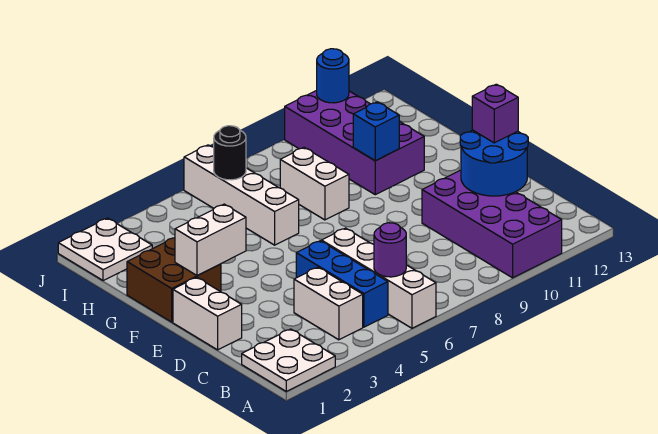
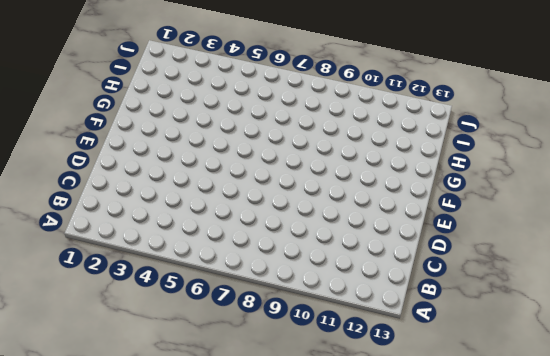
none -> white 2x2 plate [242,329,335,391]
none -> white 1x4 brick [322,228,436,328]
none -> purple 2x4 brick [422,170,562,278]

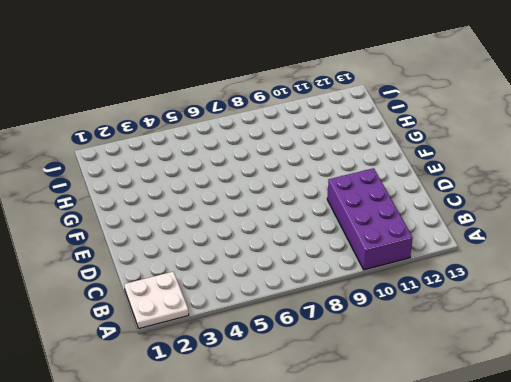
none -> white 1x4 brick [322,228,436,328]
none -> white 1x2 brick [294,267,363,340]
none -> blue 1x3 brick [296,241,388,327]

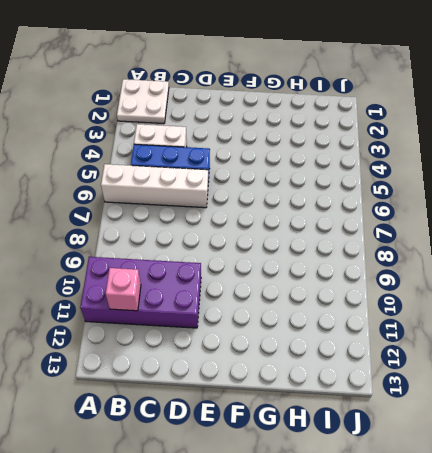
pink 1x1 brick [106,268,141,311] -> none
none -> white 1x2 brick [173,277,242,350]
none -> brown 2x2 brick [127,238,221,322]
none -> white 1x4 brick [184,145,299,245]

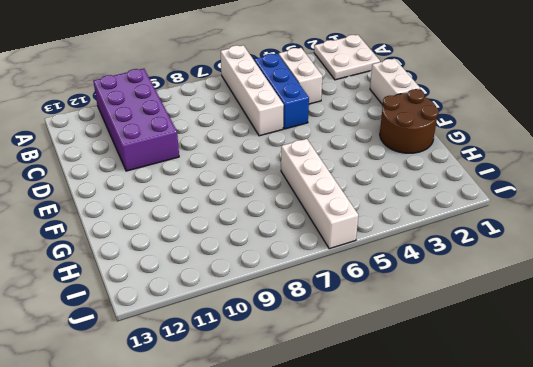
brown 2x2 round brick [380,89,439,153] -> brown 2x2 brick [127,238,221,322]
none -> white 1x2 brick [280,148,349,220]
none -> purple 2x4 brick [285,90,424,195]
none -> white 2x2 plate [58,218,153,281]

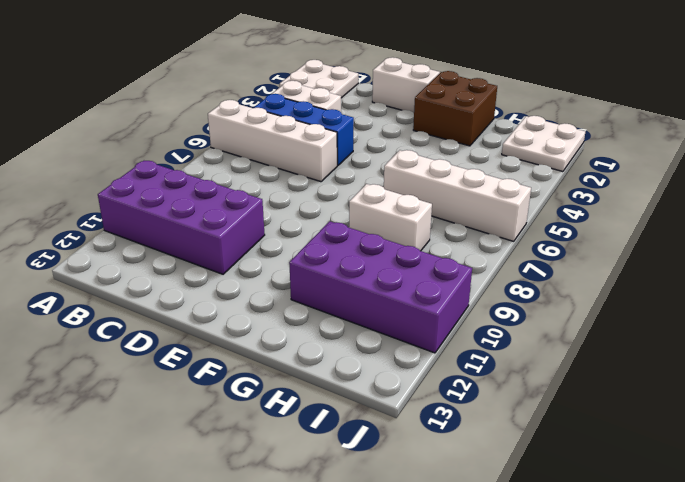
none -> purple 1x1 round brick [374,223,406,277]
none -> blue 2x2 round brick [460,130,528,196]
none -> white 1x2 brick [175,204,246,276]

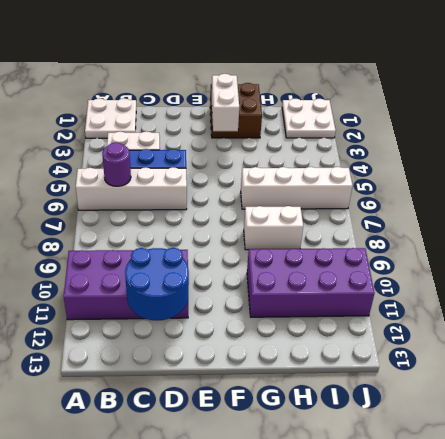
none -> white 1x2 brick [173,277,242,350]
none -> blue 1x1 brick [353,102,399,161]
none -> black 1x1 round brick [214,126,246,180]

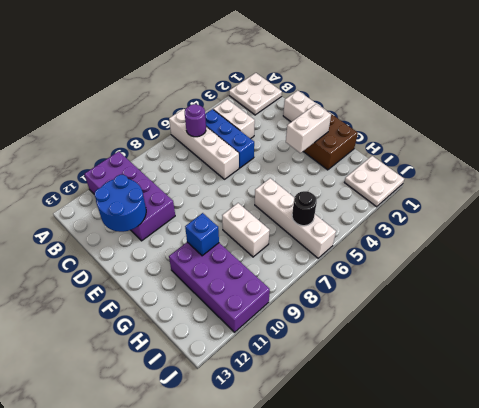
none -> blue 1x1 round brick [317,49,349,103]
none -> purple 1x1 brick [472,84,518,143]

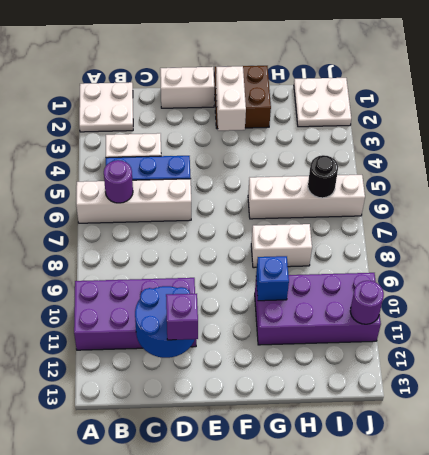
purple 1x1 round brick [350,281,384,324] -> blue 1x1 round brick [317,49,349,103]

